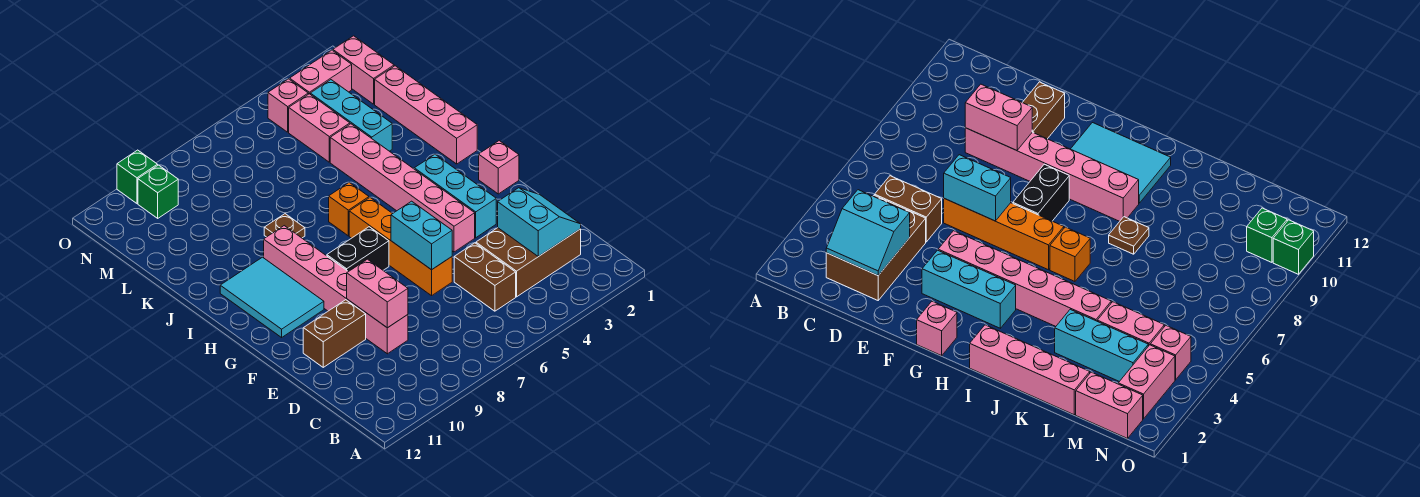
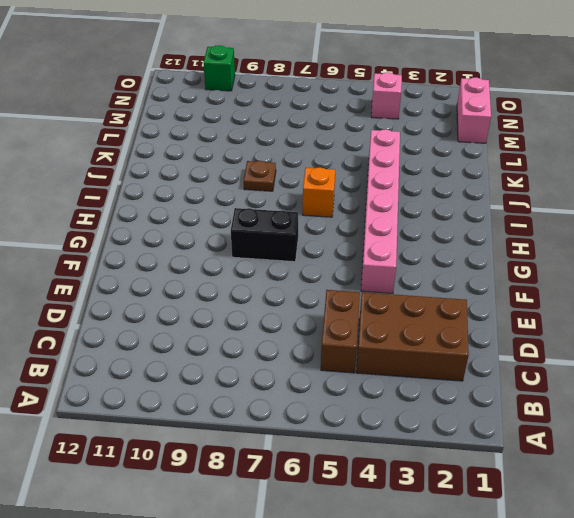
none -> pink 1x6 brick [264,226,408,354]
none -> orange 1x4 brick [349,198,452,296]
none -> brown 1x2 brick [303,300,366,367]

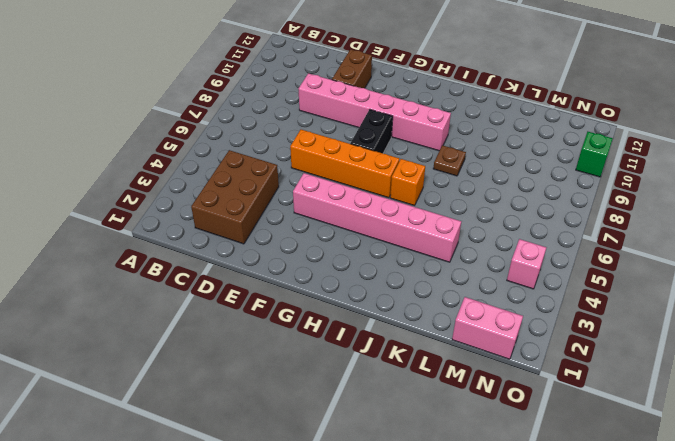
none -> brown 1x2 brick [454,243,516,311]
none -> cyan 1x3 brick [414,154,496,238]
none -> pink 1x1 brick [479,141,519,194]

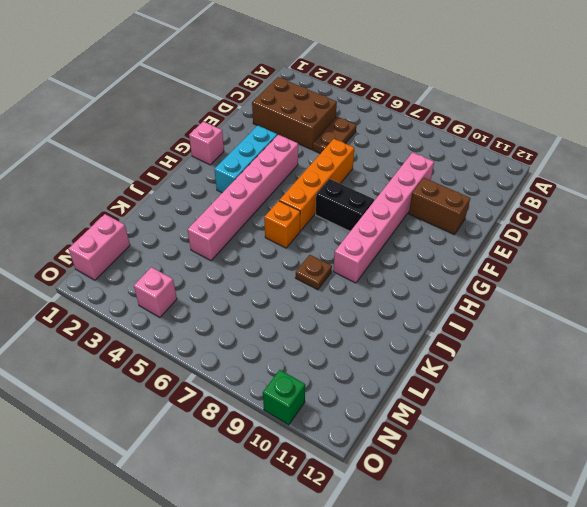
brown 1x2 plate [313,117,356,154] -> brown 1x2 brick [454,243,516,311]
none -> cyan 2x3 tile [220,257,324,337]
none -> pink 1x4 brick [375,66,477,164]
none -> cyan 1x3 brick [310,80,392,151]

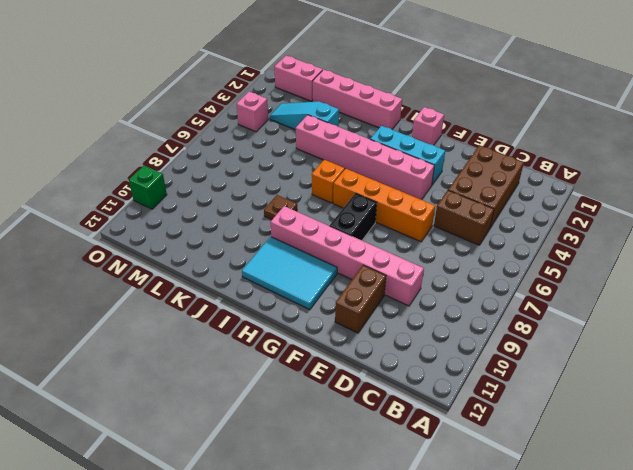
cyan 1x3 slope [270,101,339,130] -> cyan 1x3 brick [310,80,392,151]
none -> pink 1x2 brick [289,94,350,162]
none -> pink 1x2 brick [290,50,352,94]
none -> green 1x1 brick [138,165,178,218]

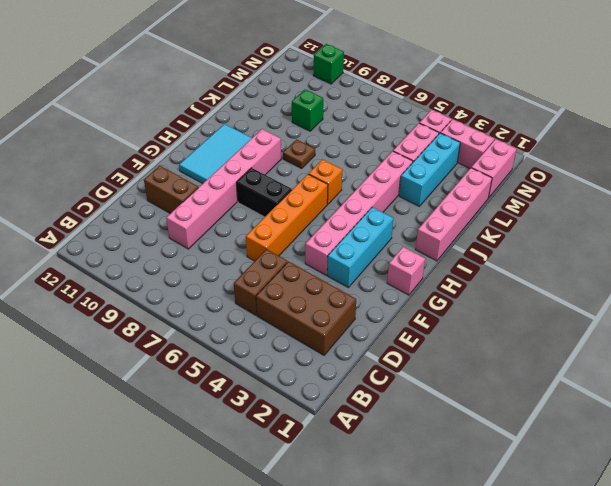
green 1x1 brick [292,89,323,131] -> green 1x1 brick moved to [138,165,178,218]
none -> cyan 2x2 slope [498,188,581,256]
none -> pink 1x2 brick [347,259,408,328]
none -> cyan 1x2 brick [391,201,452,270]

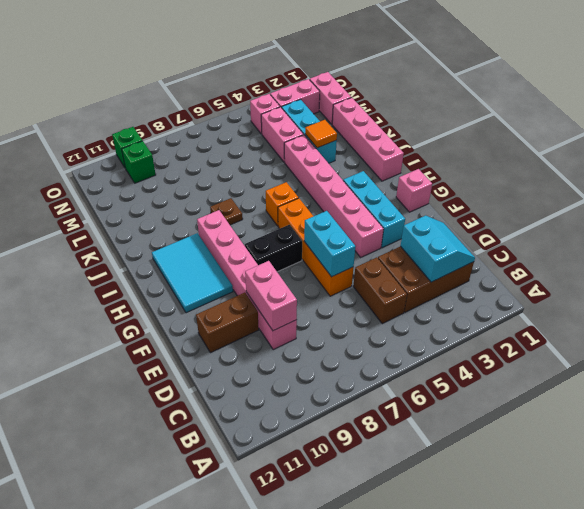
orange 1x1 tile [305,120,337,148] -> none

